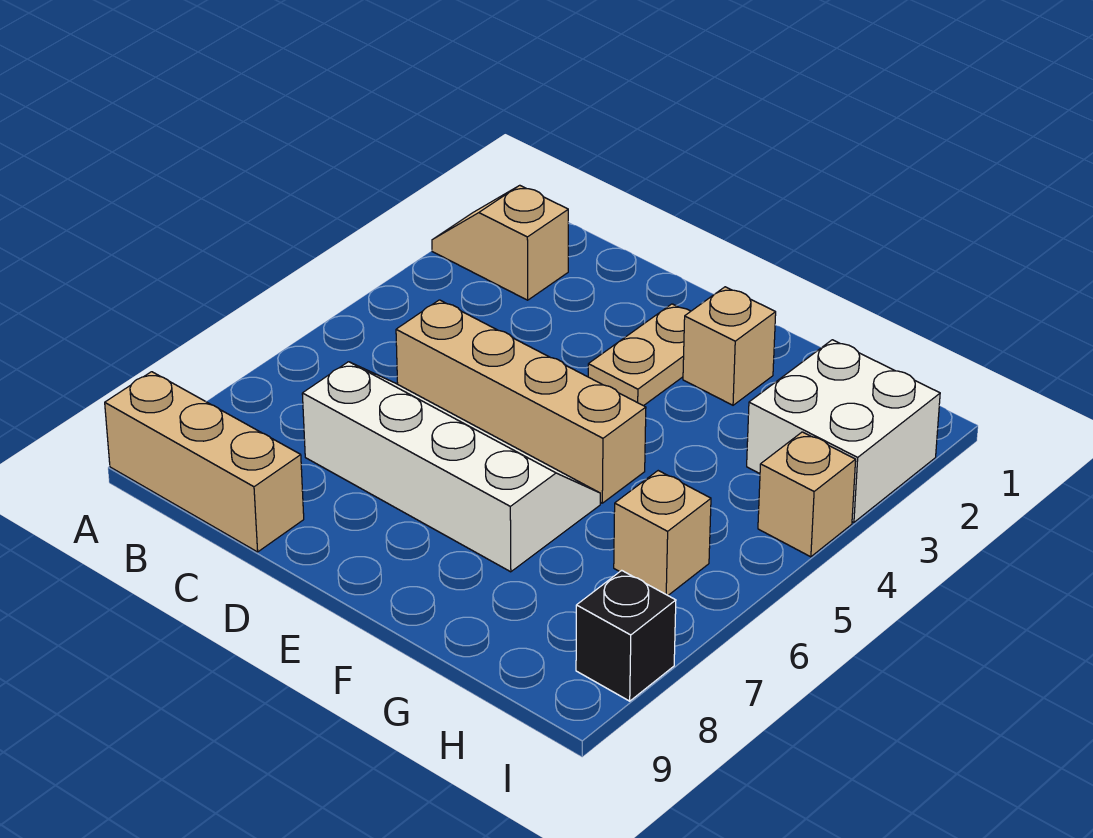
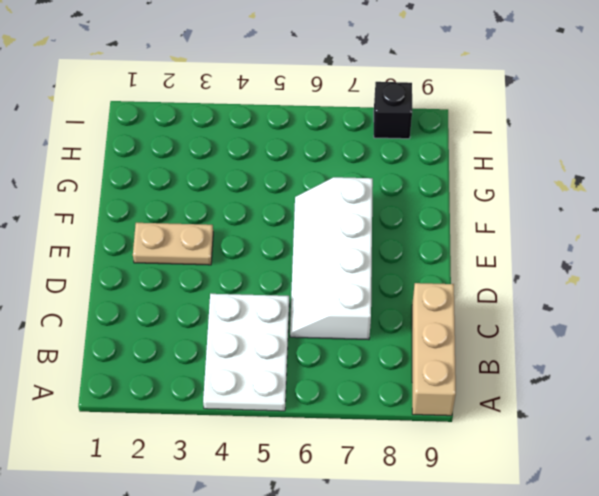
white 2x3 plate [203,294,289,411] -> tan 1x4 brick [396,300,646,503]
none -> tan 1x2 slope [432,185,568,300]
none -> tan 1x1 brick [683,287,776,405]

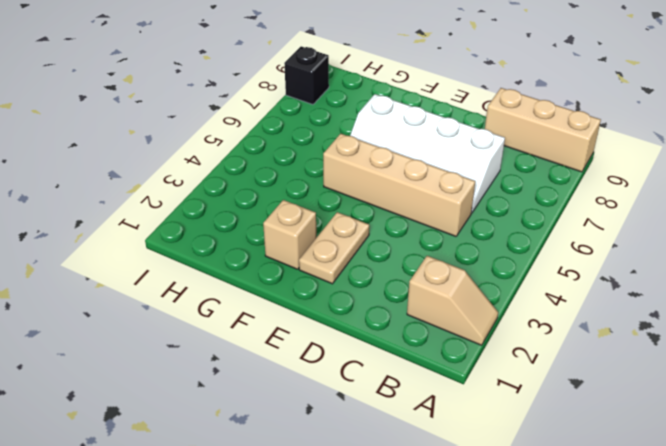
none -> white 2x2 brick [747,340,940,522]
none -> tan 1x1 brick [614,471,711,595]

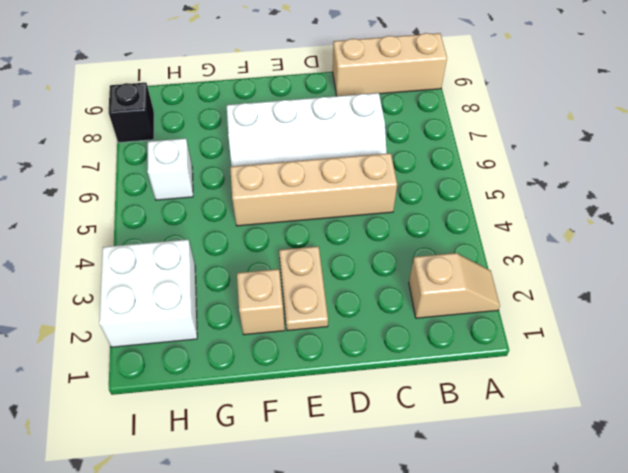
white 1x1 brick [147,138,193,200] -> tan 1x1 brick [614,471,711,595]
none -> tan 1x1 brick [758,432,856,557]

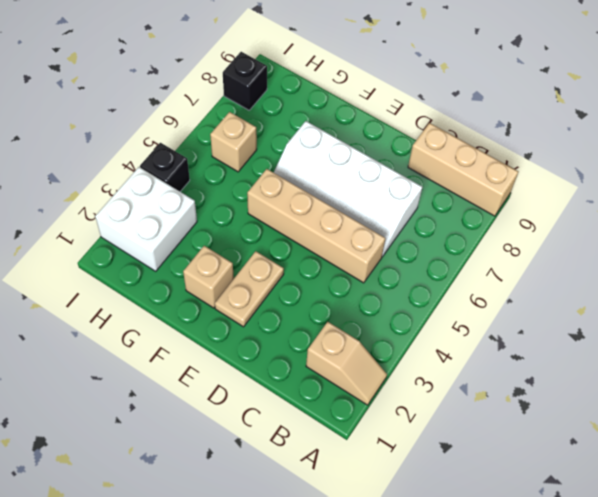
black 1x1 brick [140,143,190,191] -> tan 1x1 brick [758,432,856,557]

